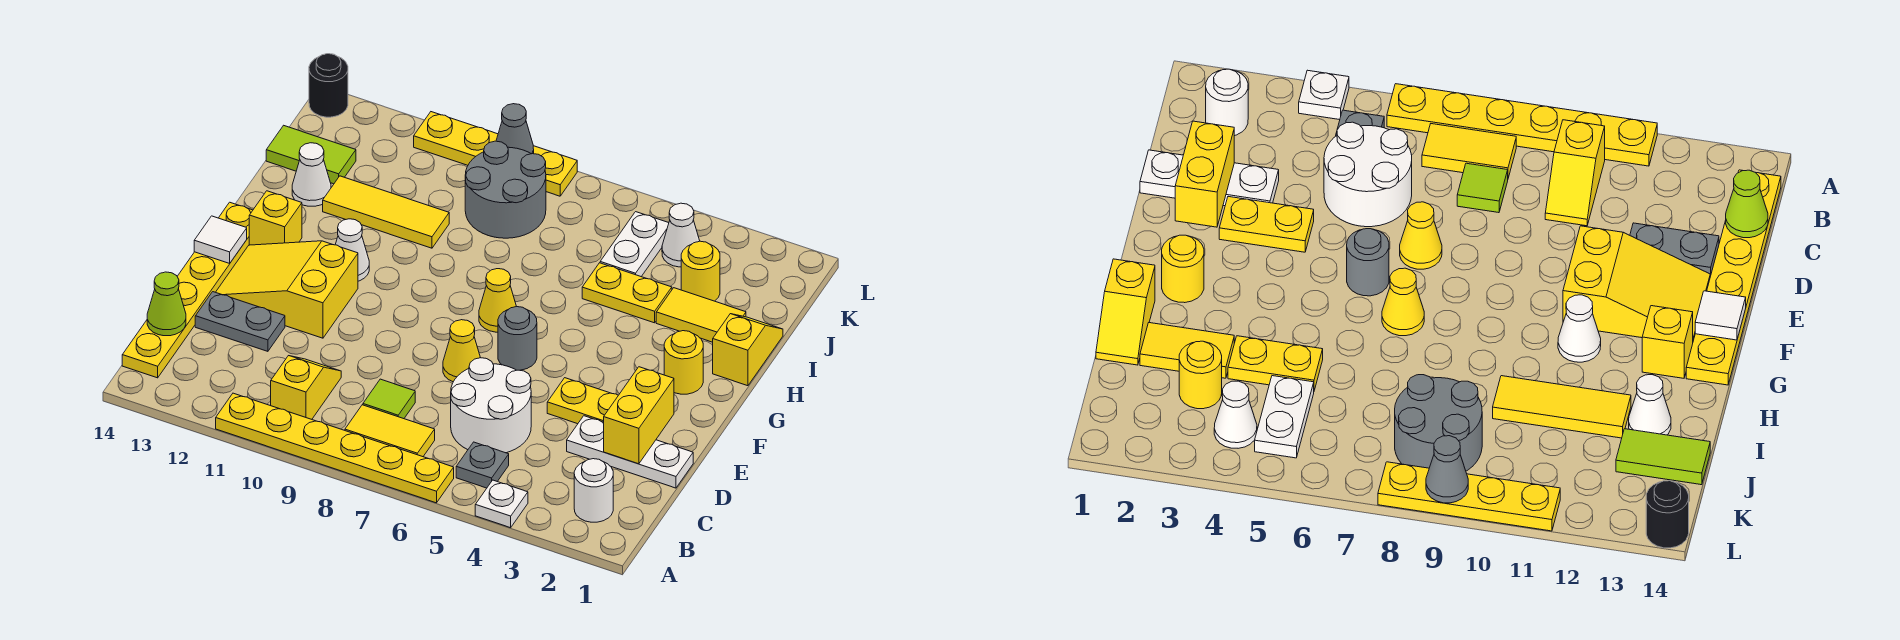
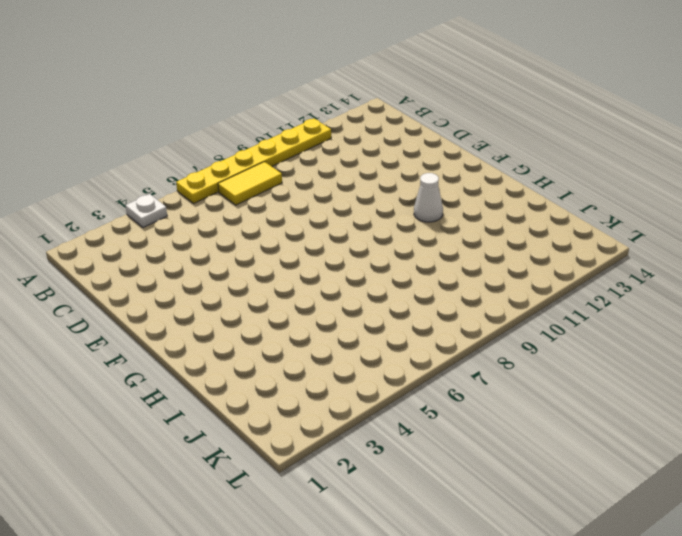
none -> white 1x1 round brick [574,459,613,522]
none -> grey 1x1 plate [456,442,509,488]
none -> yellow 1x2 slope [271,356,341,419]
none -> yellow 1x6 plate [122,202,253,378]

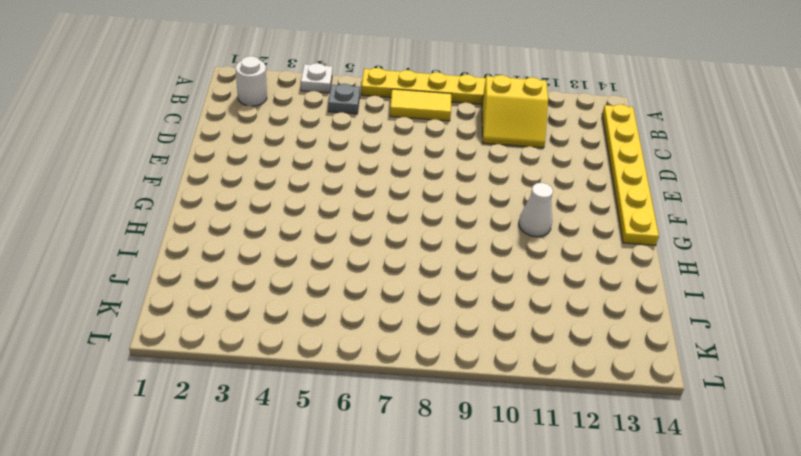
yellow 2x2 slope [482,75,548,148] -> yellow 1x2 slope [271,356,341,419]
none -> white 2x2 round brick [451,358,531,453]
none -> lime 1x1 tile [363,379,415,419]
none -> white 1x3 plate [567,416,693,488]
none -> grey 1x2 plate [195,292,285,351]

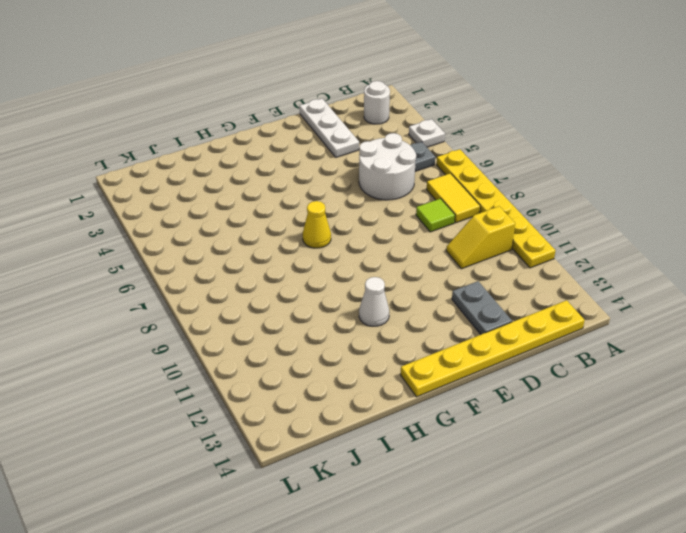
none -> yellow 1x2 plate [547,378,618,424]
none -> yellow 1x1 cone [443,320,480,382]
none -> yellow 2x3 slope [216,241,358,338]
none -> grey 1x1 round brick [498,307,537,370]

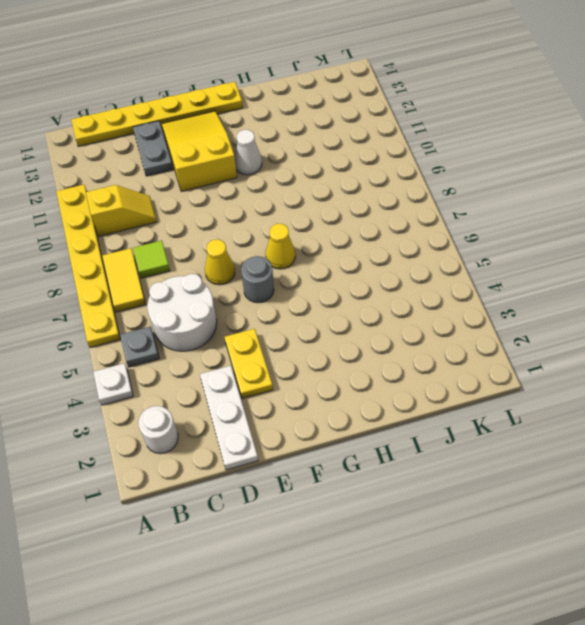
none -> yellow 1x1 round brick [664,331,703,394]
none -> yellow 1x1 brick [249,191,302,245]
none -> yellow 1x2 slope [713,314,783,386]
none -> yellow 1x2 tile [656,288,746,342]

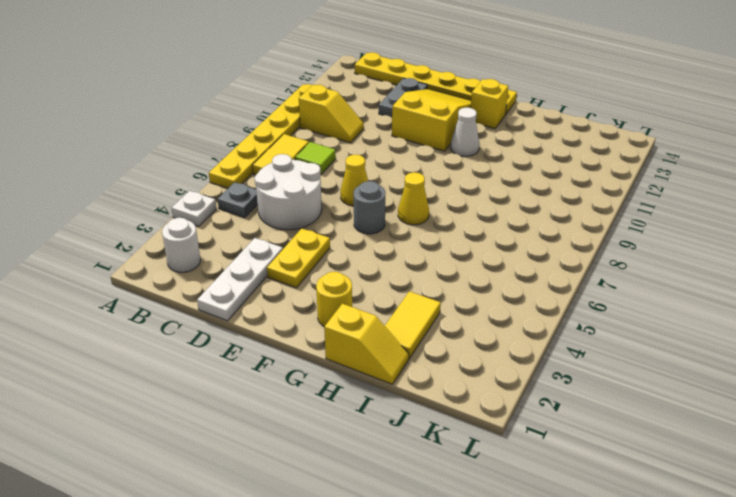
none -> yellow 1x2 plate [582,263,672,323]
none -> yellow 1x3 tile [323,176,449,248]
none -> white 1x1 cone [292,143,331,206]
none -> yellow 1x1 round brick [681,241,720,301]

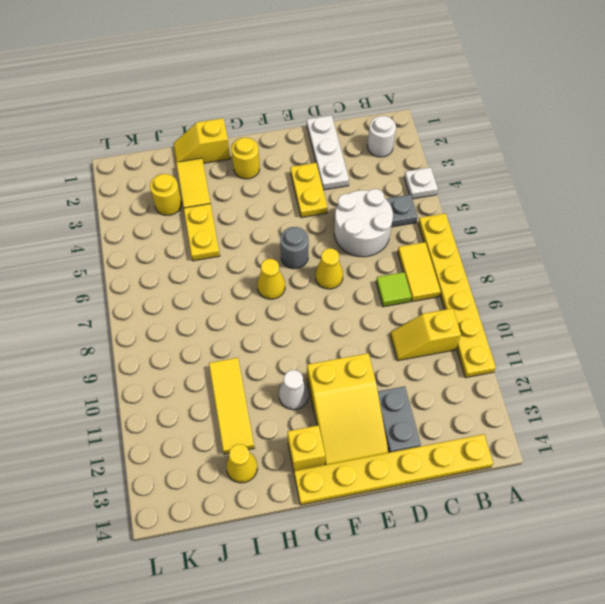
yellow 1x1 cone [226,444,258,483] -> white 1x1 cone [292,143,331,206]
none -> white 1x2 plate [600,212,669,277]
none -> grey 2x2 round brick [465,141,546,238]
none -> lime 1x2 tile [266,125,356,184]
none -> white 1x1 cone [662,203,700,267]

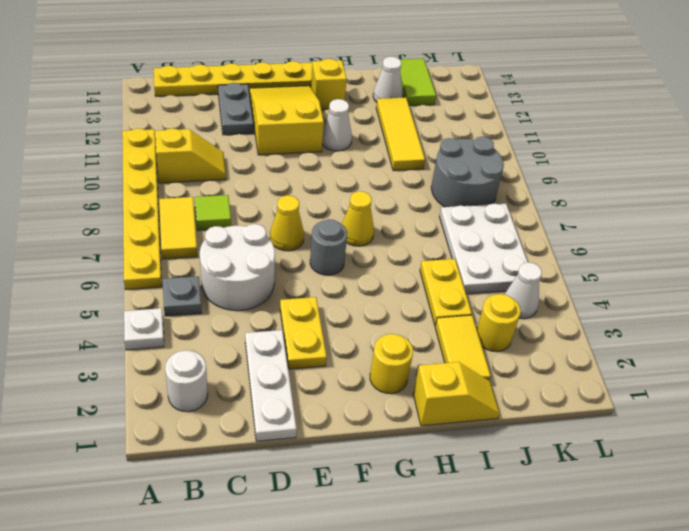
white 2x3 plate [439,203,528,294] -> white 1x2 plate [600,212,669,277]
none -> yellow 1x4 plate [414,112,577,196]
none -> black 1x1 round brick [309,54,348,117]
none -> lime 1x1 cone [147,272,186,336]
none -> yellow 1x2 brick [604,367,674,464]

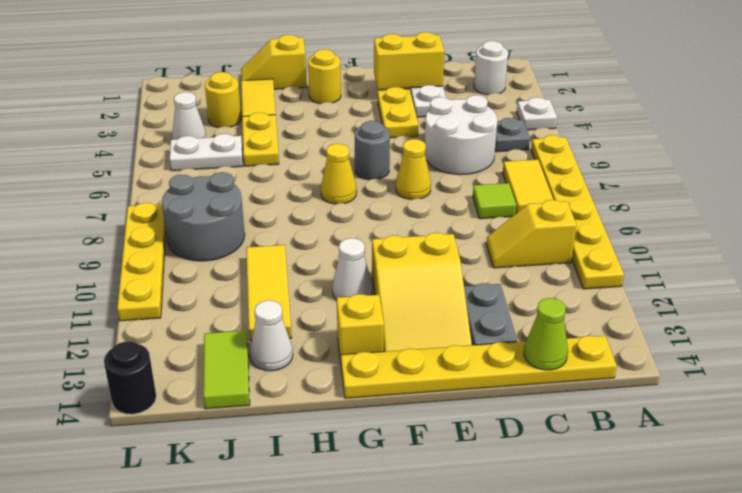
none -> white 1x1 tile [194,216,247,263]
none -> grey 1x1 cone [496,104,534,154]

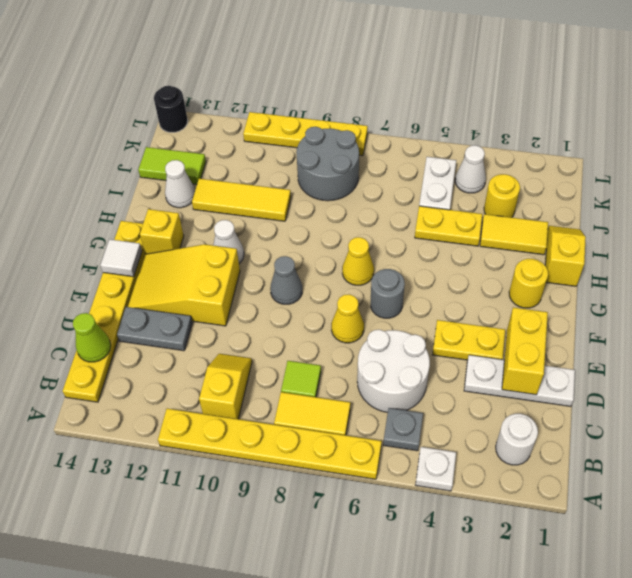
grey 1x1 cone [270,256,302,304] -> grey 1x1 cone moved to [496,104,534,154]

